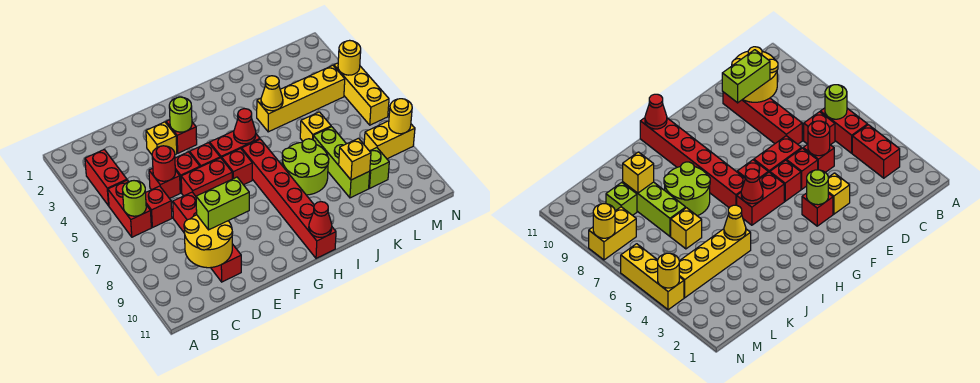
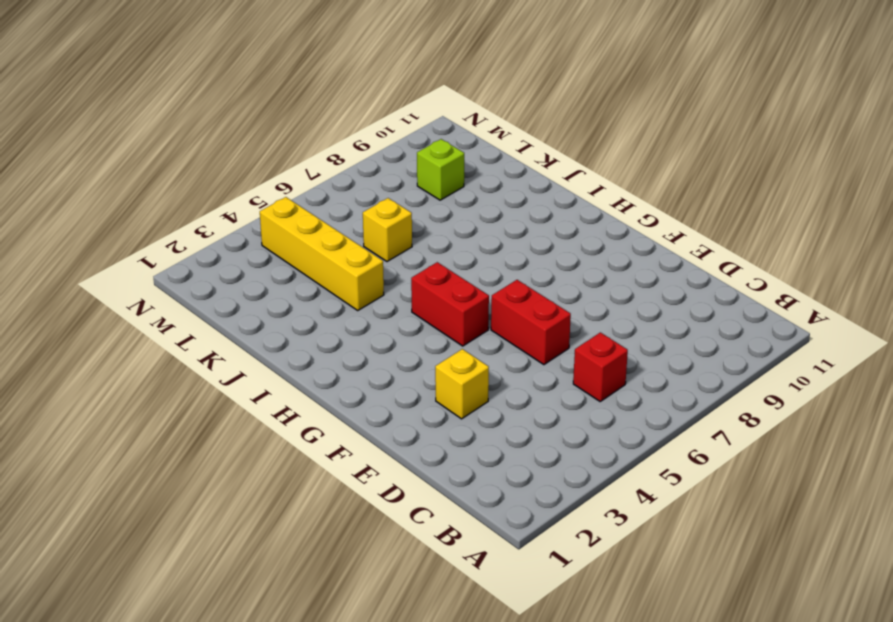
none -> red 1x2 brick [85,150,127,206]
none -> red 1x2 brick [108,180,151,237]
none -> red 1x1 brick [149,168,180,199]
none -> red 1x4 brick [173,192,241,282]

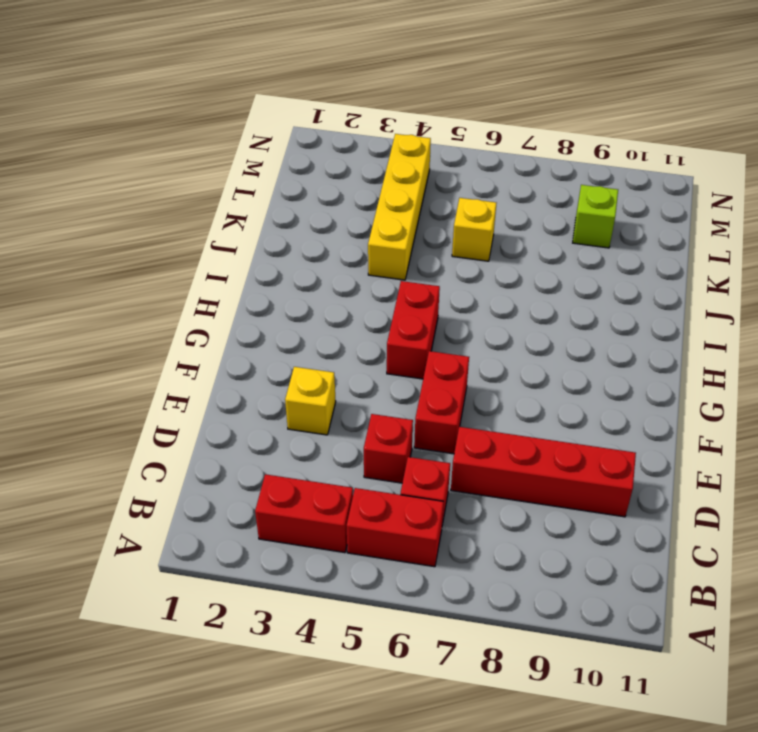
none -> red 1x1 brick [175,152,200,193]
none -> red 1x1 brick [166,120,197,153]
none -> red 1x1 brick [190,143,220,167]
none -> red 1x1 brick [222,149,252,185]

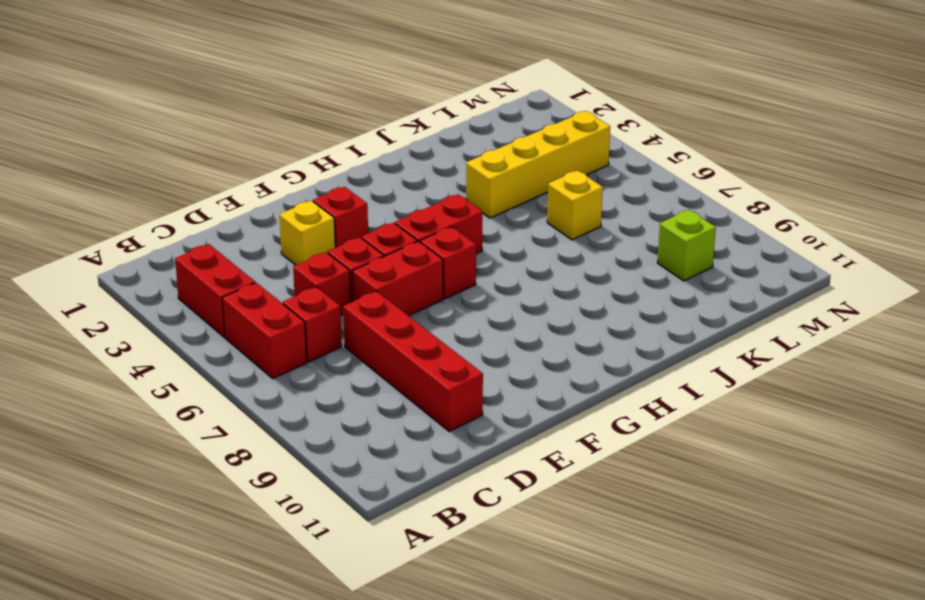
none -> red 1x6 brick [242,139,336,258]
none -> lime 2x2 round brick [282,139,329,195]
none -> lime 1x3 brick [313,127,370,198]
none -> yellow 1x2 brick [364,121,415,159]

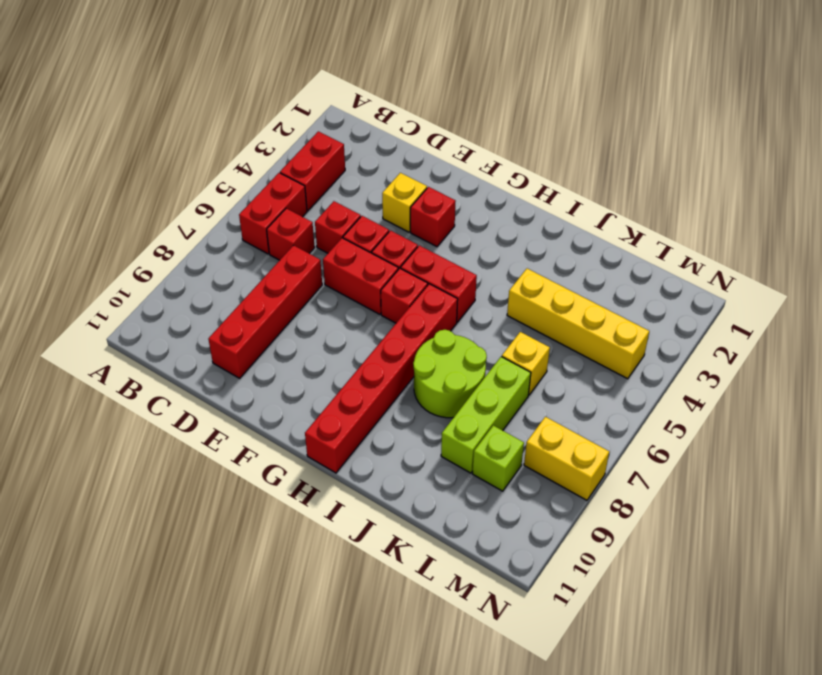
none -> yellow 1x3 brick [334,63,389,125]
none -> lime 1x1 round brick [123,181,146,216]
none -> yellow 2x2 round brick [184,215,233,268]
none -> red 1x1 round brick [152,146,175,181]

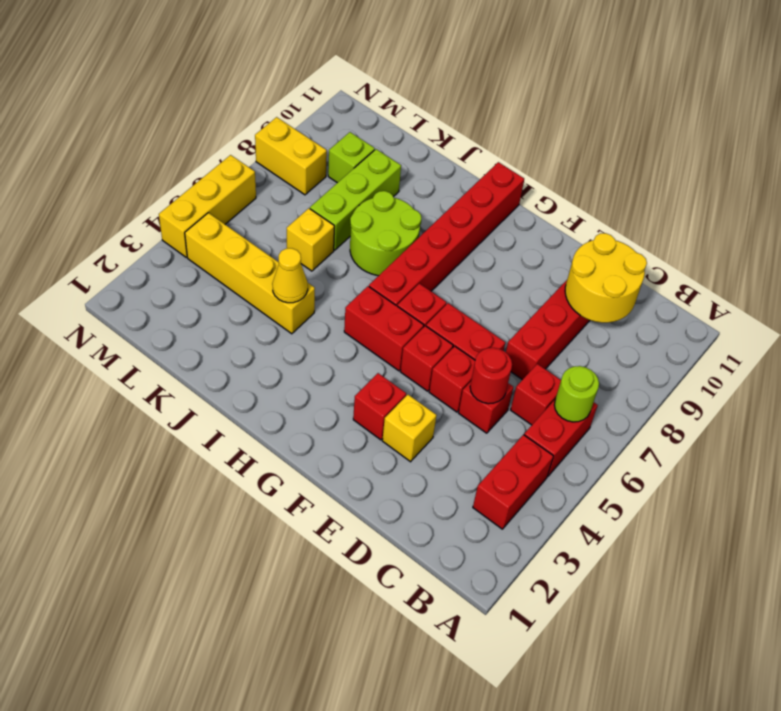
none -> lime 1x1 round brick [169,97,192,132]
none -> red 1x1 cone [234,109,256,144]
none -> red 1x1 cone [309,202,332,237]
none -> yellow 1x1 brick [339,138,371,180]

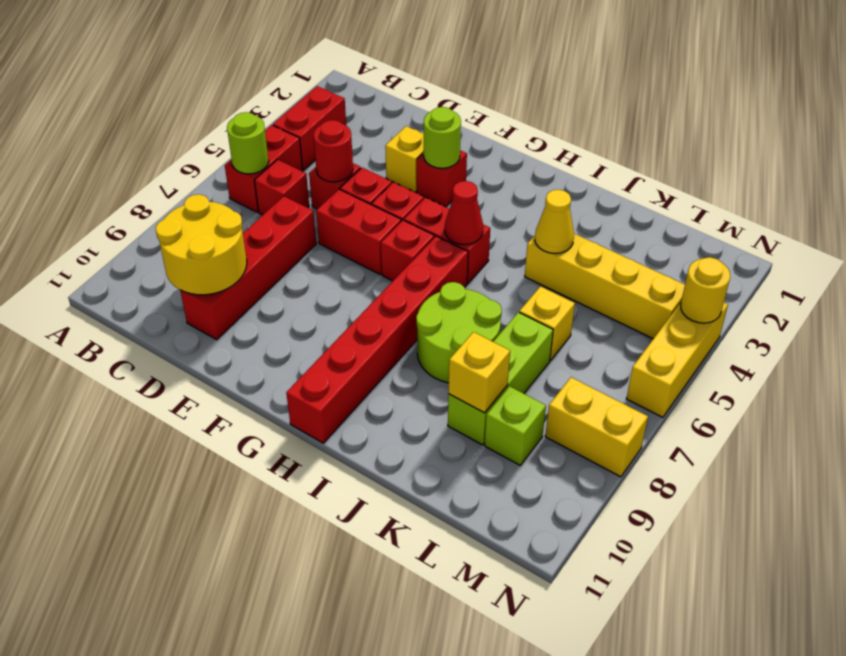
none -> red 1x1 cone [309,202,332,237]
none -> yellow 1x1 round brick [389,99,412,134]
none -> lime 1x2 brick [196,177,249,230]

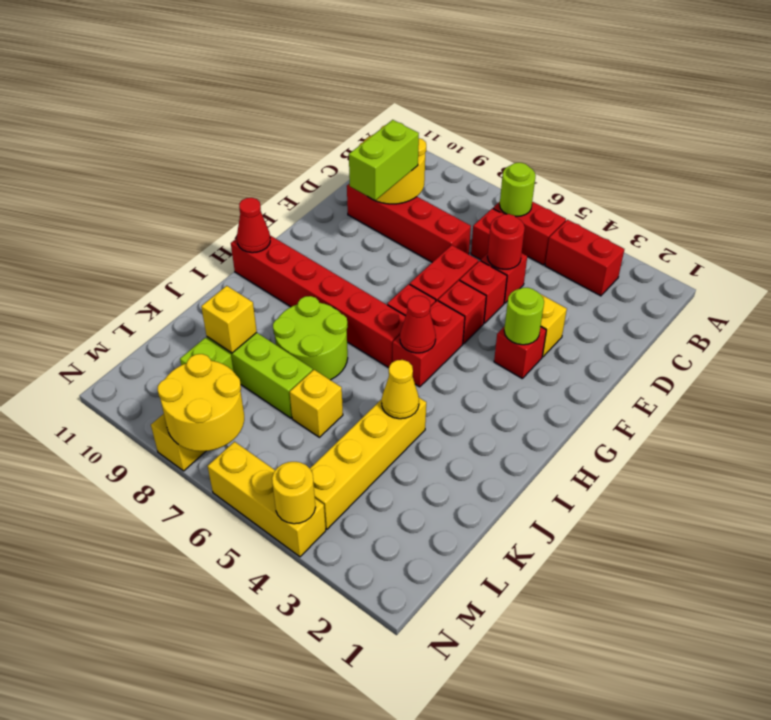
yellow 2x2 round brick [158,354,244,451] -> yellow 1x1 round brick [389,99,412,134]

